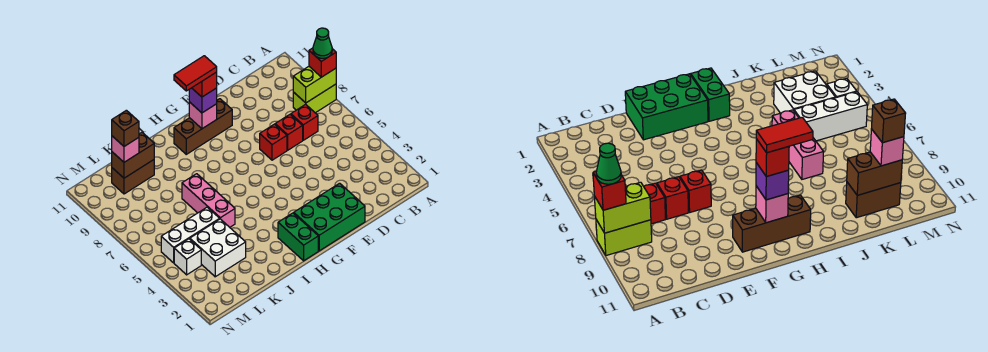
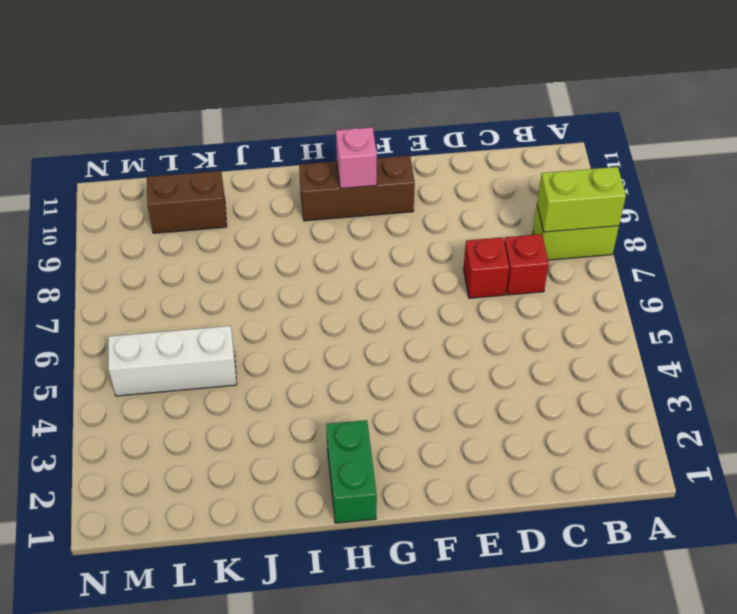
none -> green 2x3 brick [294,183,365,251]
none -> red 1x1 brick [260,124,287,160]
none -> pink 1x3 brick [182,174,235,227]

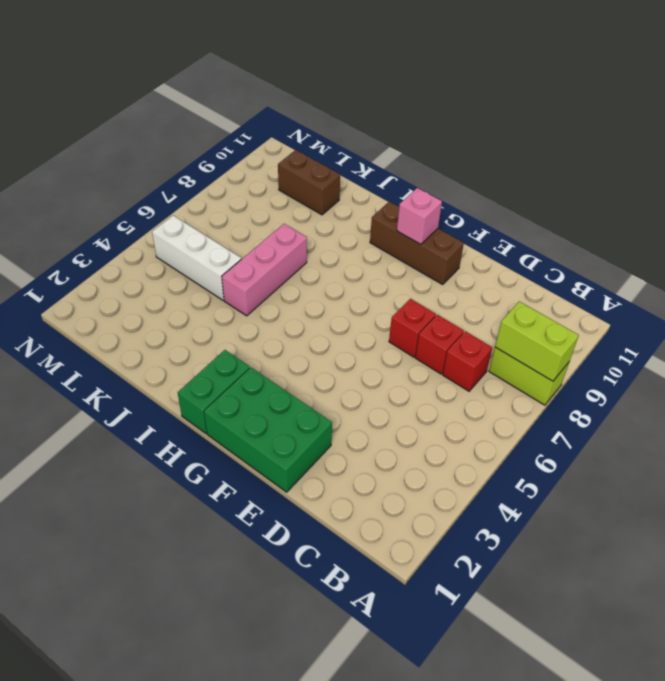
none -> white 2x2 brick [190,219,246,277]
none -> white 1x1 brick [174,239,201,275]
none -> brown 1x2 brick [112,132,154,178]

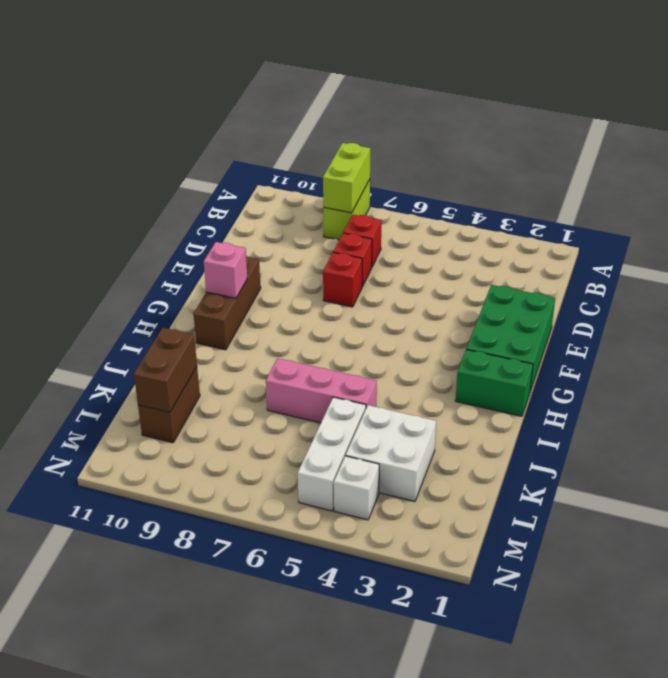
none -> red 1x1 brick [309,48,336,77]
none -> purple 1x1 brick [189,88,217,113]
none -> pink 1x1 brick [112,136,139,162]

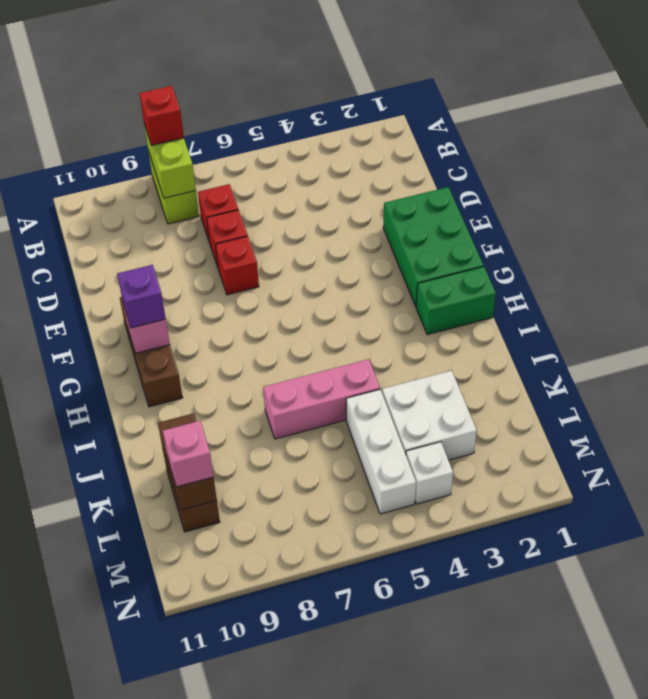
none -> green 1x1 cone [313,28,332,58]
none -> red 1x1 brick [192,72,217,97]
none -> brown 1x1 brick [112,110,139,146]

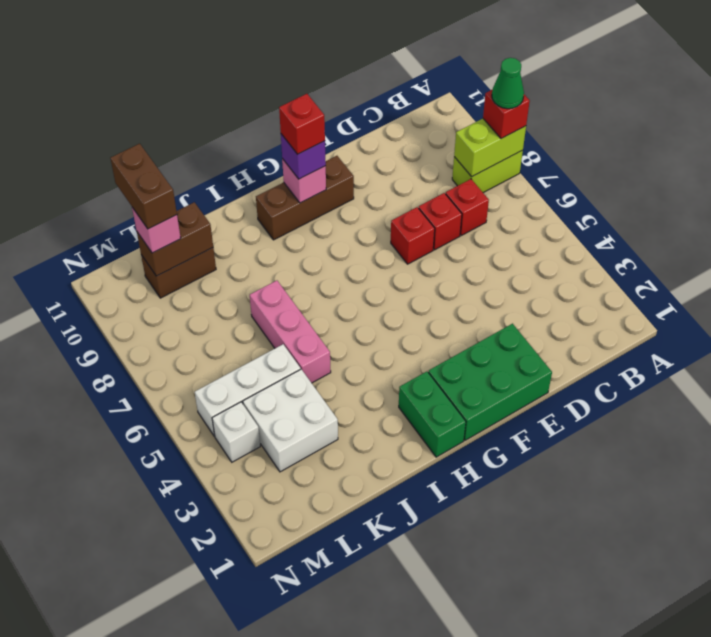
brown 1x2 brick [110,144,177,229] -> brown 1x1 brick [112,110,139,146]
none -> red 1x2 tile [174,56,217,91]

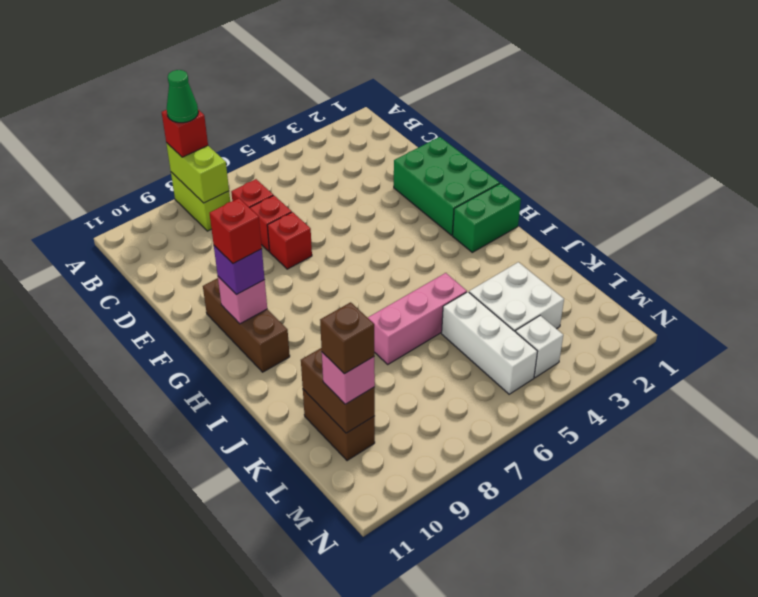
none -> red 1x2 tile [174,56,217,91]

